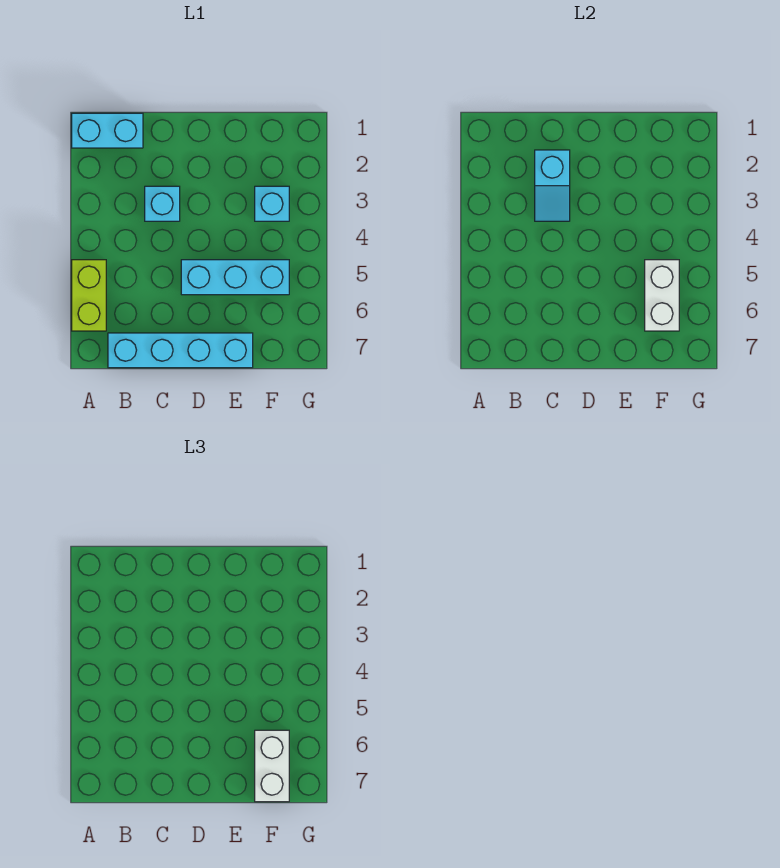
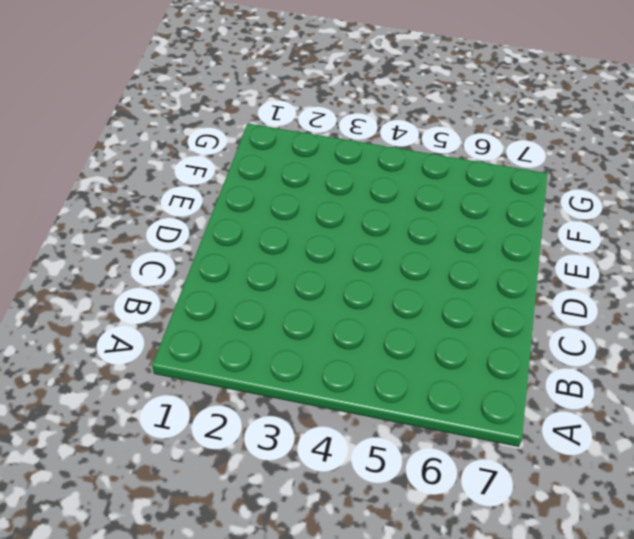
none -> cyan 1x2 brick [72,113,143,148]
none -> lime 1x2 brick [72,260,106,331]

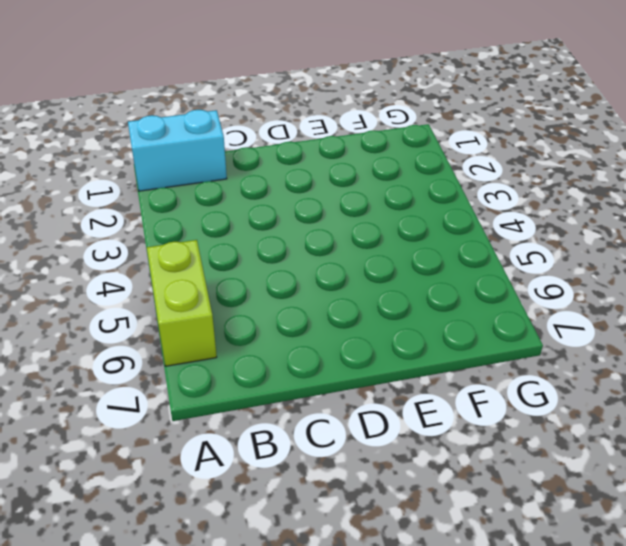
none -> cyan 1x4 brick [108,333,253,368]
none -> cyan 1x1 brick [145,186,180,221]

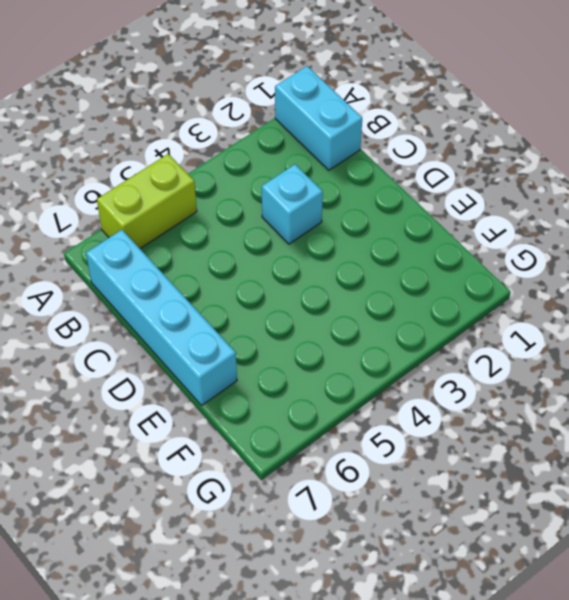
none -> cyan 1x3 brick [181,260,289,295]
none -> cyan 1x1 brick [255,186,289,221]

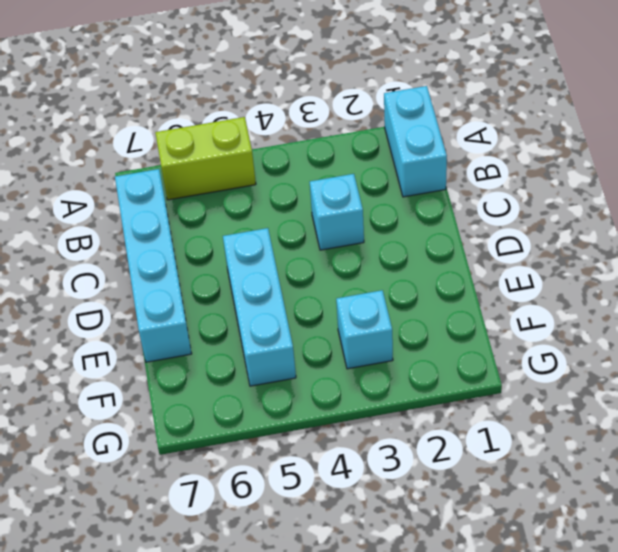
none -> cyan 1x2 slope [535,150,570,221]
none -> white 1x2 brick [645,260,679,331]

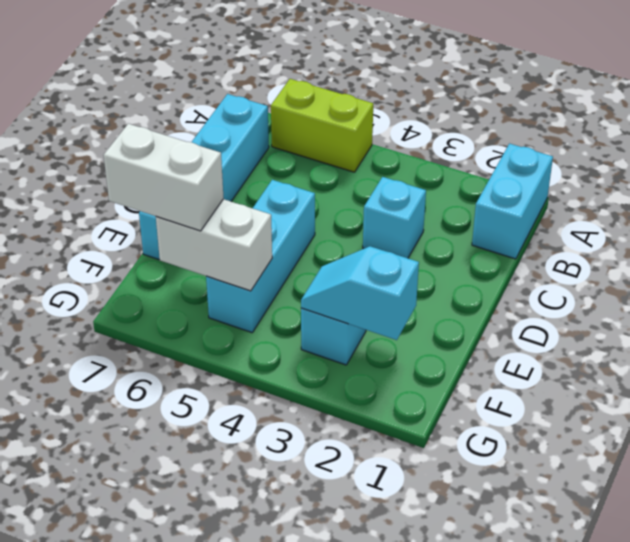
cyan 1x2 slope [301,246,419,340] -> cyan 1x2 slope moved to [535,150,570,221]

